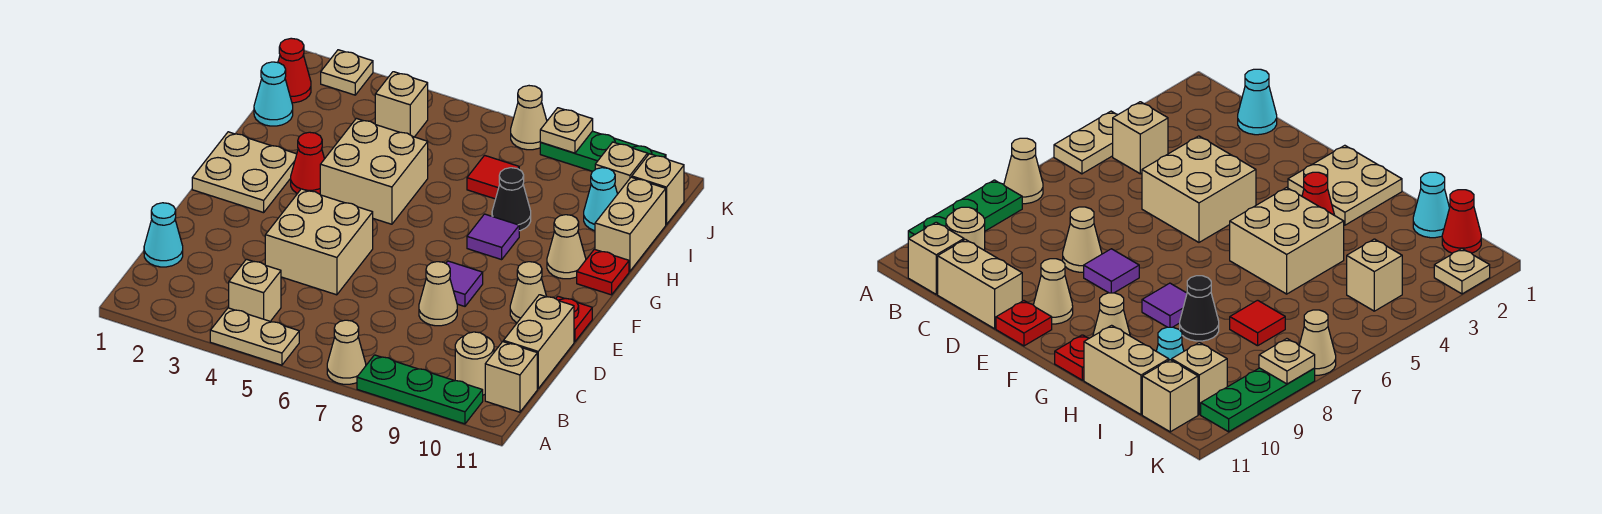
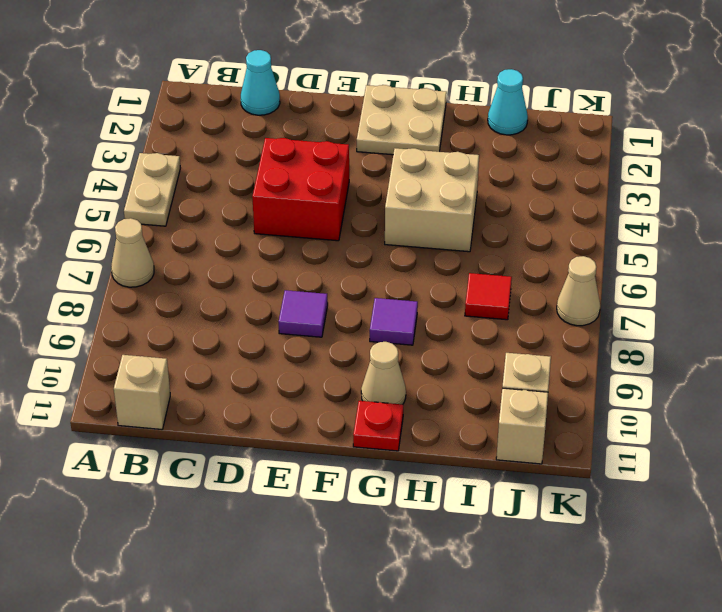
red 2x2 brick [252,138,349,241] -> tan 2x2 brick [265,189,373,295]
none -> green 1x3 plate [357,355,483,424]
none -> tan 1x1 brick [229,259,281,321]
none -> tan 1x1 round brick [455,332,494,395]
none -> tan 1x2 brick [503,295,574,389]

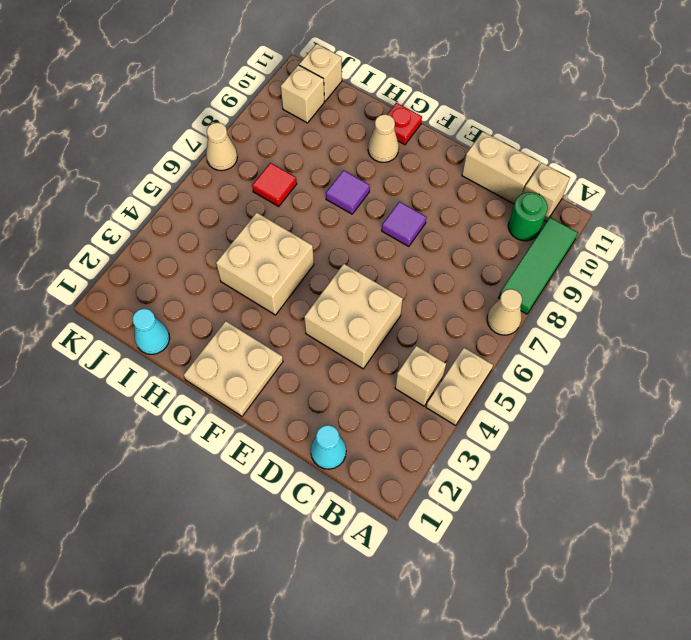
green 1x3 tile [498,218,578,314] -> green 1x3 plate [357,355,483,424]
green 1x1 round brick [508,192,548,241] -> tan 1x1 round brick [455,332,494,395]
none -> tan 1x1 cone [419,262,457,326]
none -> tan 1x1 cone [510,262,547,323]
none -> red 1x1 plate [556,296,592,342]
none -> red 1x1 cone [291,132,324,194]

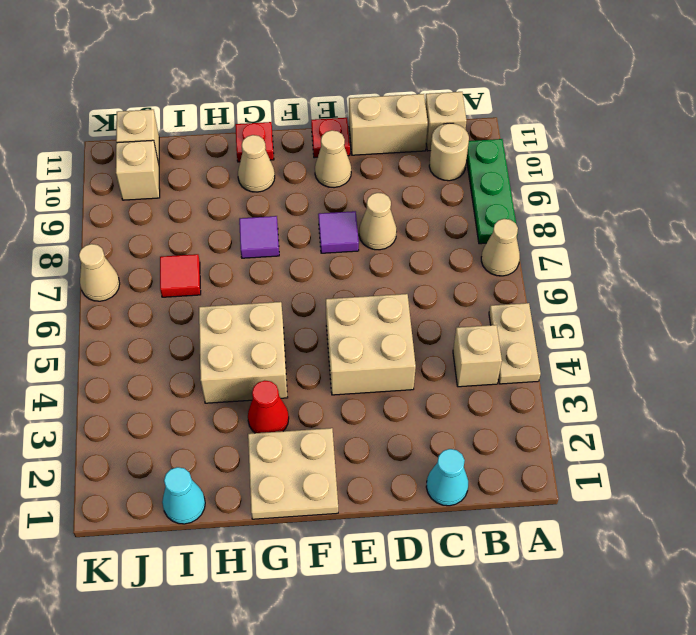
none -> black 1x1 cone [492,168,531,231]
none -> tan 1x2 brick [595,177,666,271]
none -> cyan 1x1 cone [584,168,617,231]
none -> red 1x1 cone [278,38,311,103]

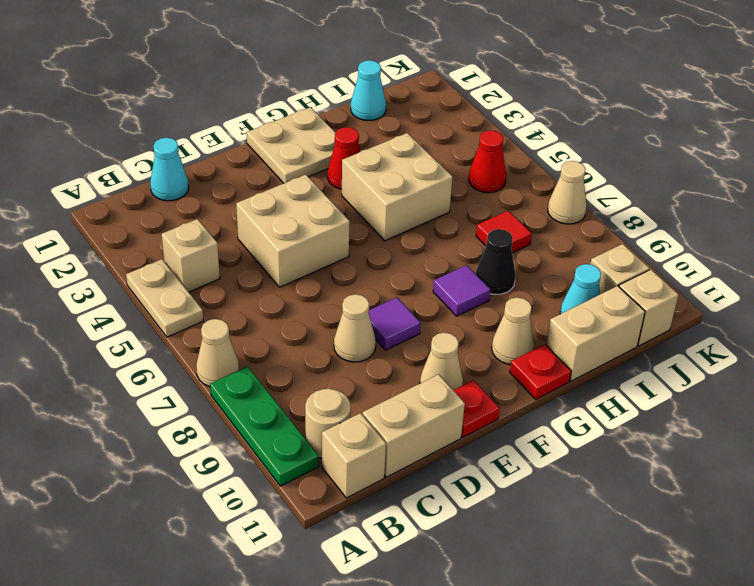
red 1x1 cone [469,130,506,193] -> red 1x1 cone moved to [278,38,311,103]
none -> tan 1x1 brick [375,72,428,137]
none -> tan 1x1 plate [321,50,373,95]
none -> green 1x3 plate [540,131,666,171]
none -> tan 1x1 plate [540,108,593,153]

